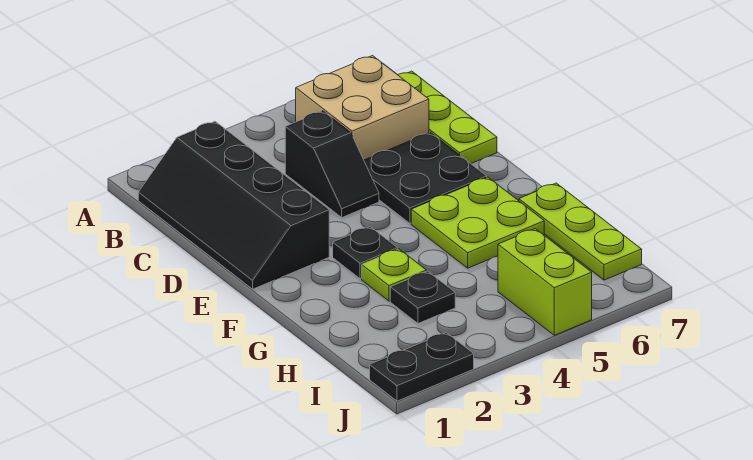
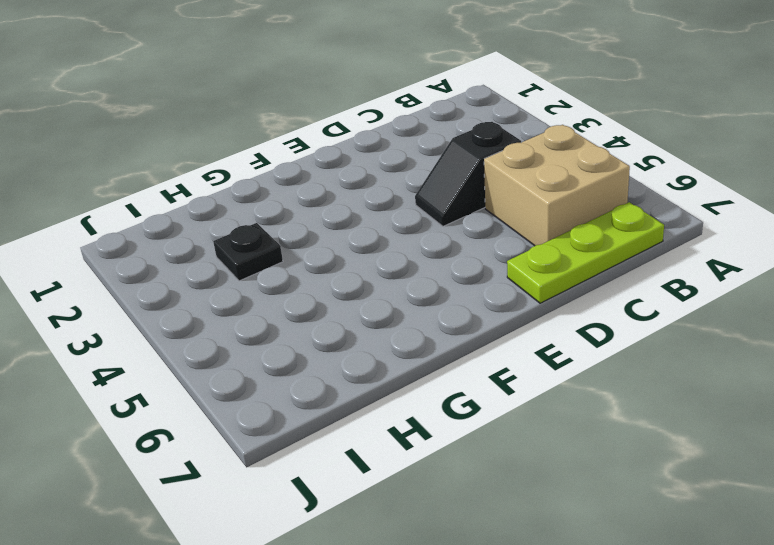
none -> black 2x4 slope [138,121,329,289]
none -> black 2x2 plate [364,132,487,223]
none -> black 1x1 plate [333,227,398,279]

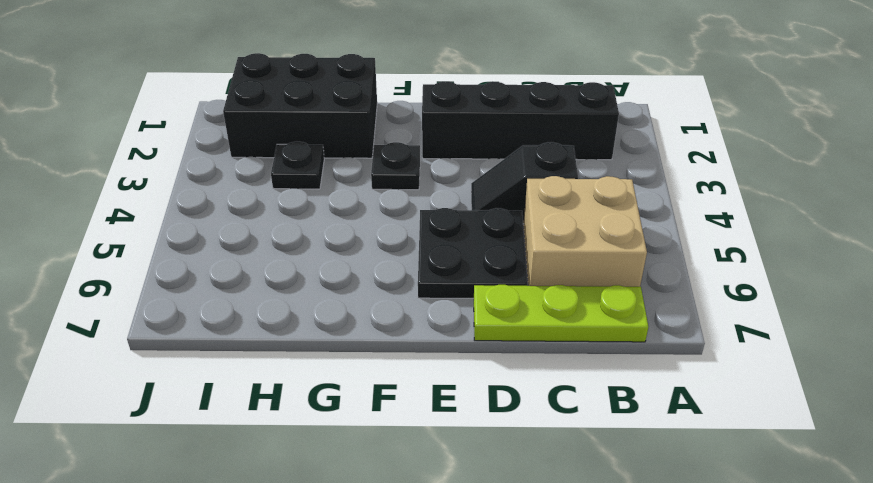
black 2x3 brick [223,53,377,158] -> none
none -> lime 2x2 plate [411,177,544,268]
none -> lime 1x1 plate [362,249,426,301]
none -> lime 1x3 plate [519,183,642,280]

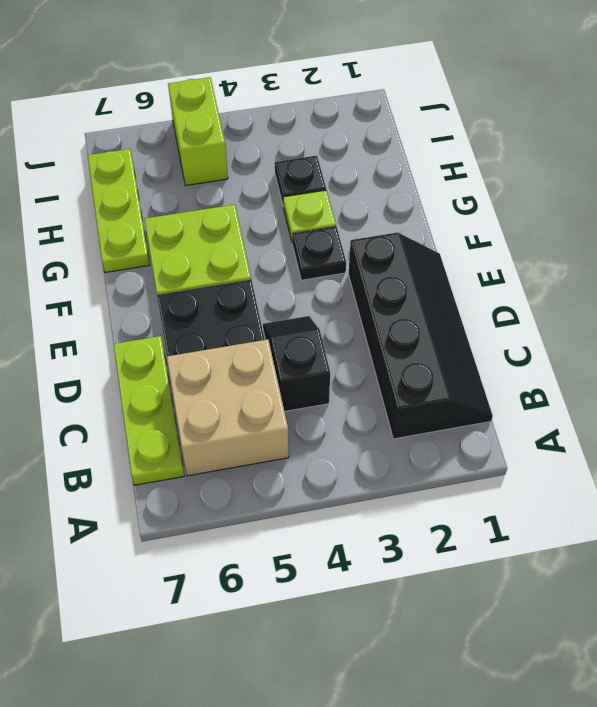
none -> black 1x2 plate [370,332,474,401]

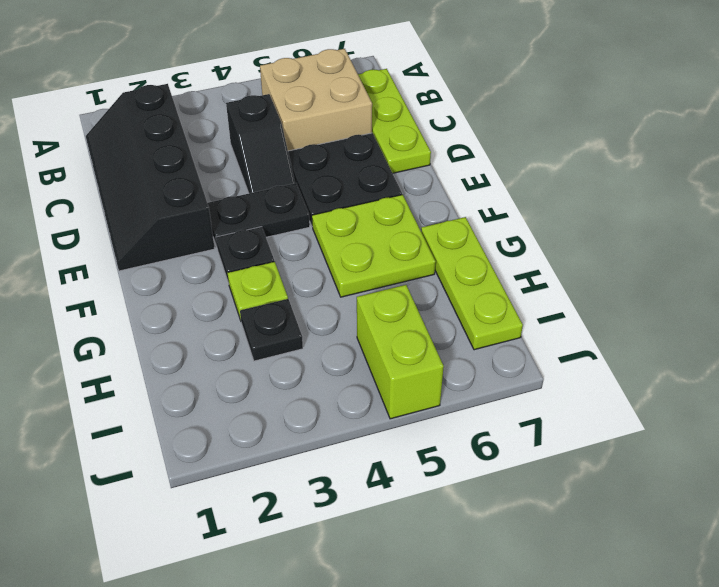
black 1x2 plate [207,183,310,247] -> black 1x2 plate moved to [370,332,474,401]

